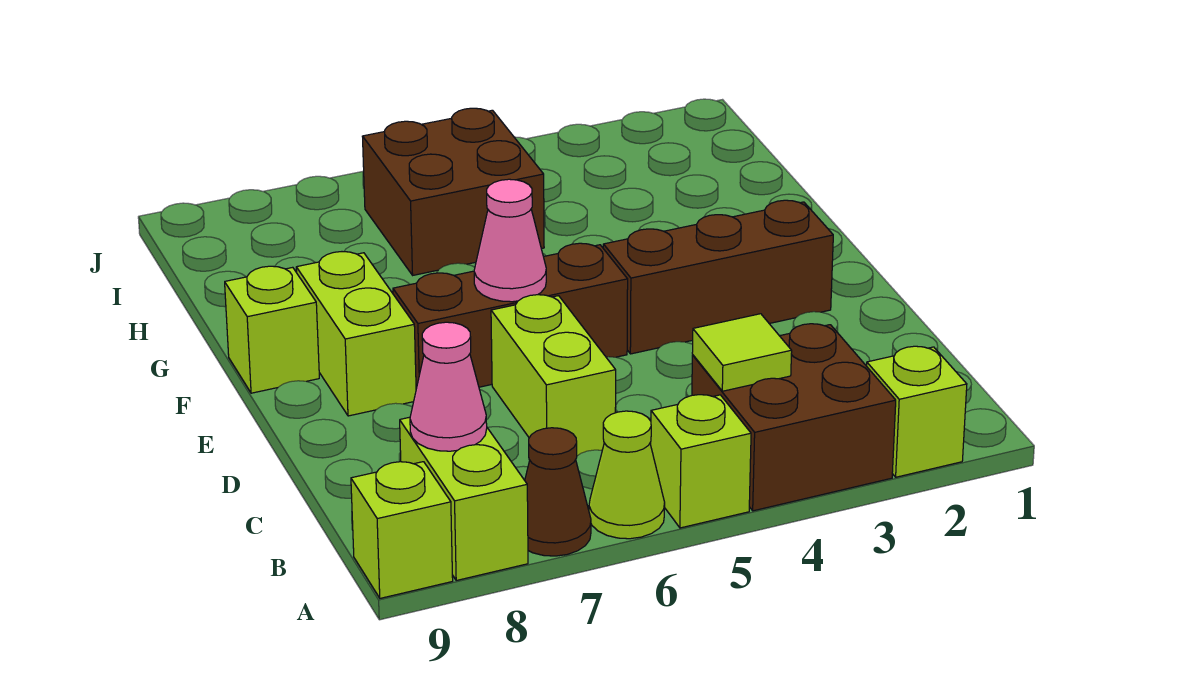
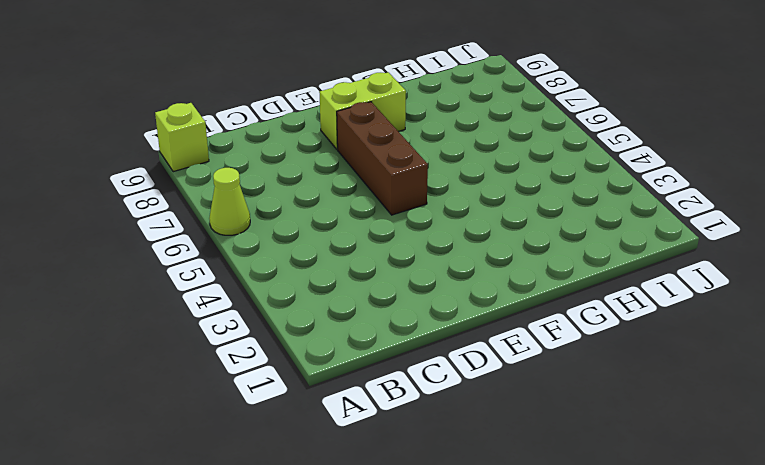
none -> lime 1x1 brick [867,346,967,477]
none -> brown 2x2 brick [692,324,896,511]
none -> lime 1x1 brick [651,395,751,528]

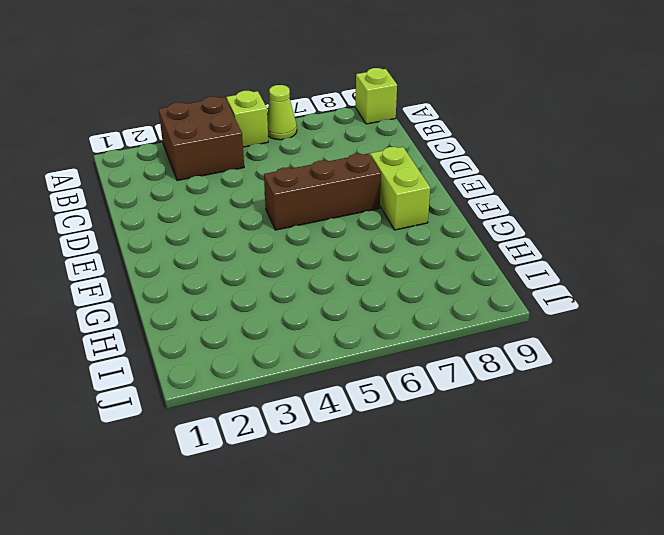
none -> lime 1x1 brick [867,346,967,477]
none -> brown 1x1 cone [525,428,591,556]
none -> lime 1x2 brick [400,417,528,580]

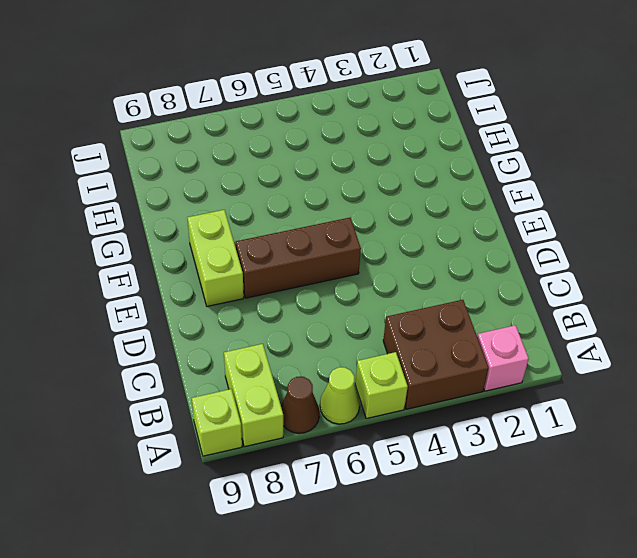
pink 1x1 brick [477,325,529,391] -> lime 1x1 brick [867,346,967,477]
none -> lime 1x2 brick [491,295,616,456]
none -> brown 1x3 brick [603,200,833,354]
none -> lime 1x1 brick [225,266,319,393]

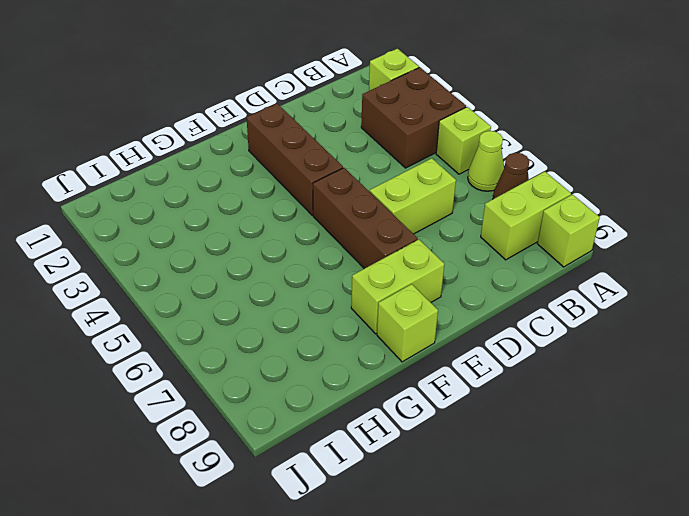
none -> brown 2x2 brick [362,108,544,275]
none -> lime 1x1 tile [692,314,792,391]
none -> pink 1x1 cone [410,322,487,451]

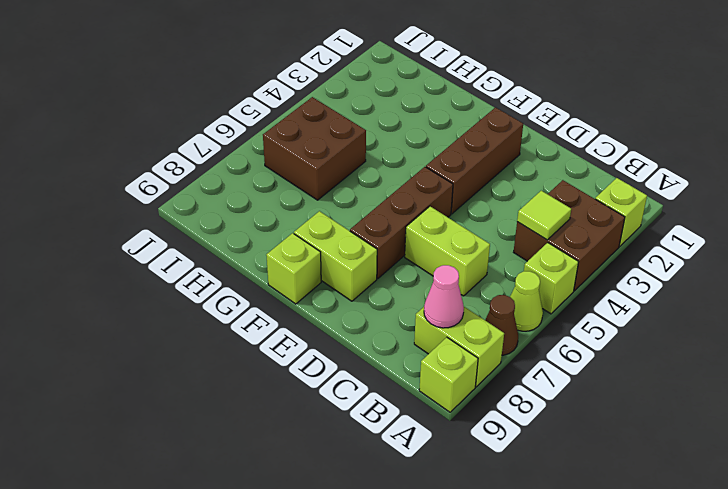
none -> pink 1x1 cone [474,179,546,302]

